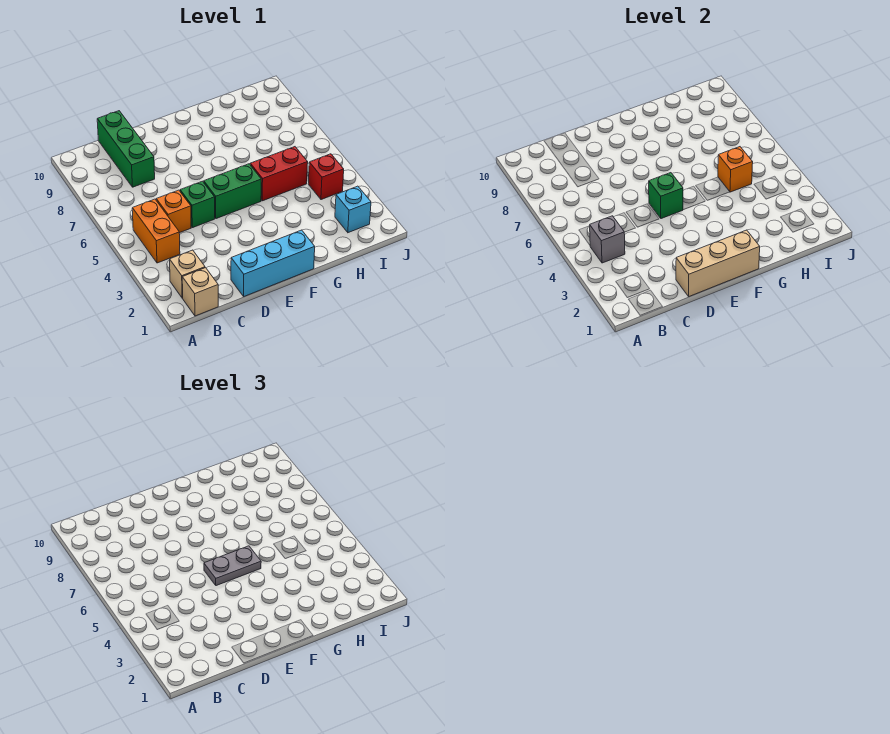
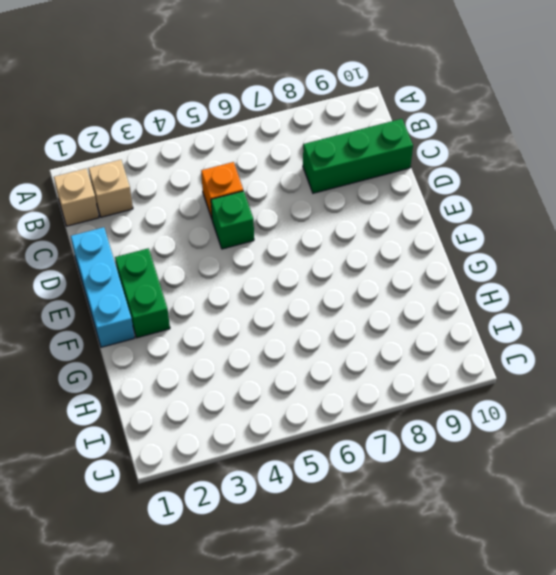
green 1x2 brick [115,248,170,338] -> green 1x2 brick moved to [204,164,261,219]
none -> orange 1x2 brick [132,199,180,263]
none -> red 1x2 brick [250,147,308,201]
none -> cyan 1x1 brick [335,186,371,233]

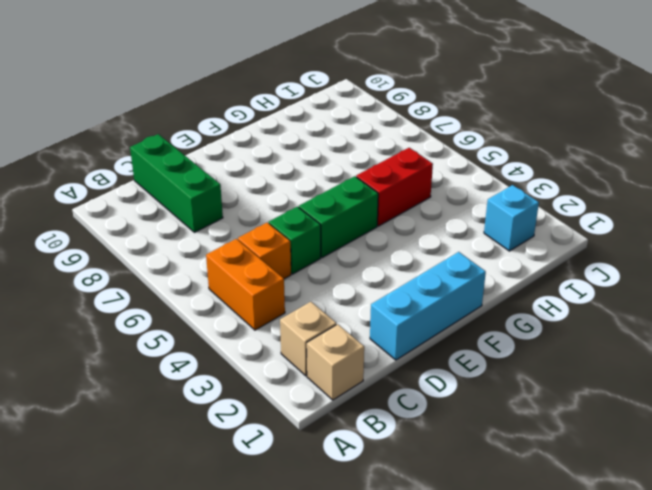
none -> red 1x1 brick [308,154,344,200]
none -> grey 1x1 brick [590,216,625,263]
none -> tan 1x3 brick [676,230,760,296]

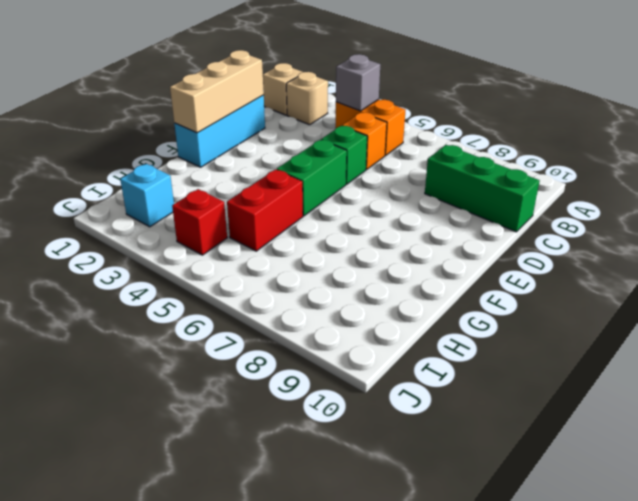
none -> green 1x1 brick [649,173,683,219]
none -> orange 1x1 brick [718,147,753,192]
none -> grey 1x2 plate [204,546,261,586]

